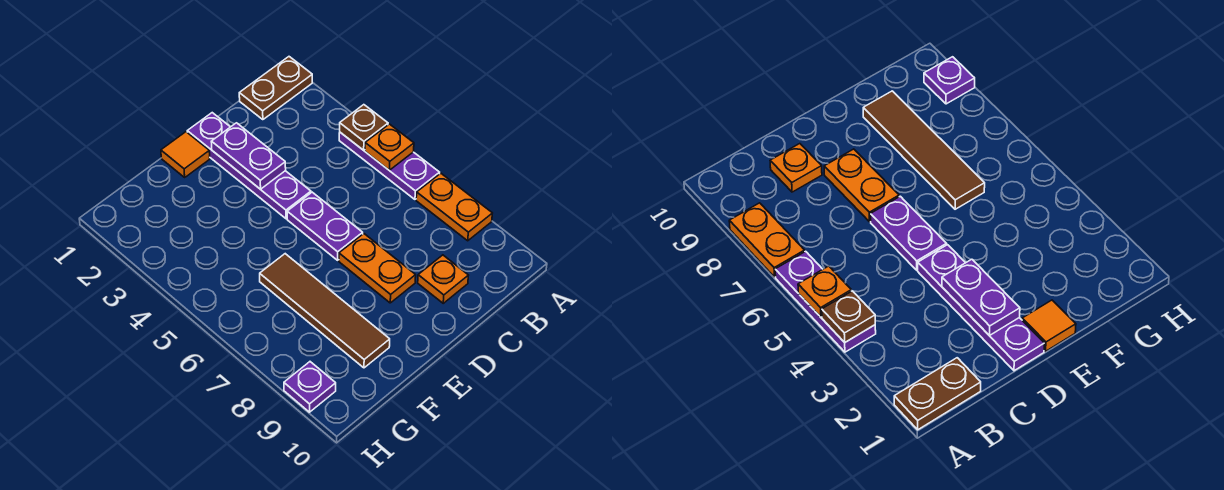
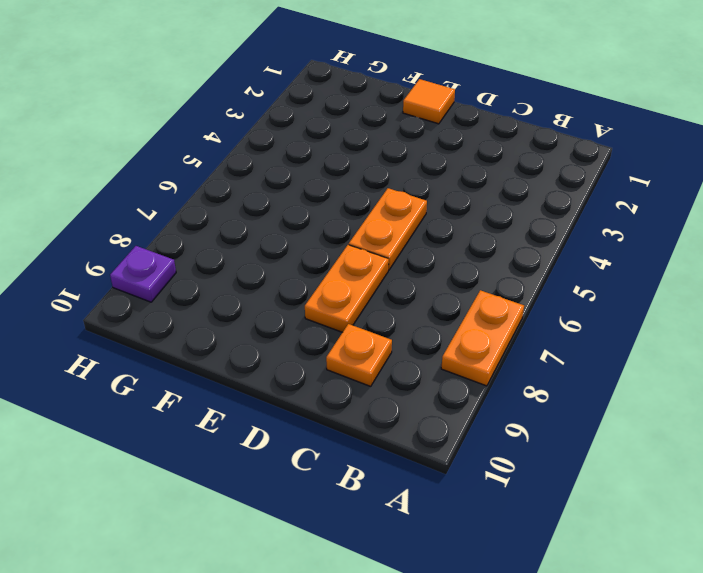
orange 1x2 plate [349,188,427,270] -> purple 1x2 plate [287,192,363,260]
none -> brown 1x2 plate [239,57,312,120]
none -> purple 1x3 plate [339,132,440,199]
none -> purple 1x4 plate [187,113,311,219]

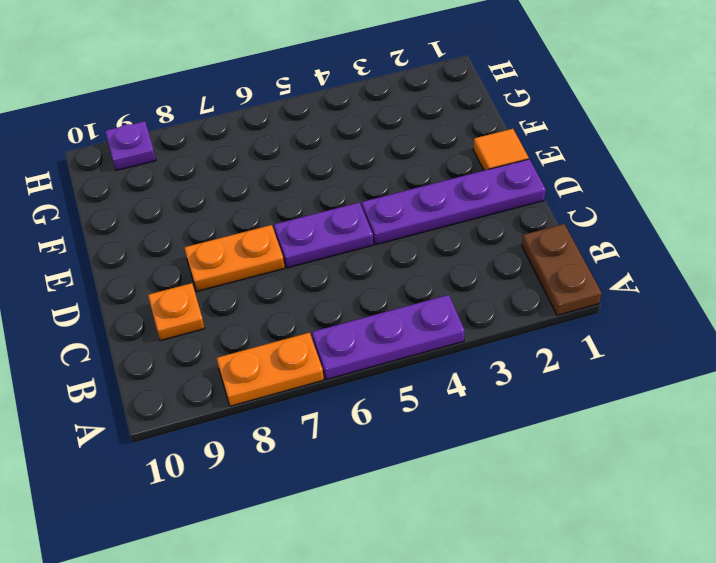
none -> brown 1x4 tile [260,254,390,368]
none -> brown 1x1 plate [340,105,388,150]
none -> orange 1x1 plate [365,124,414,170]

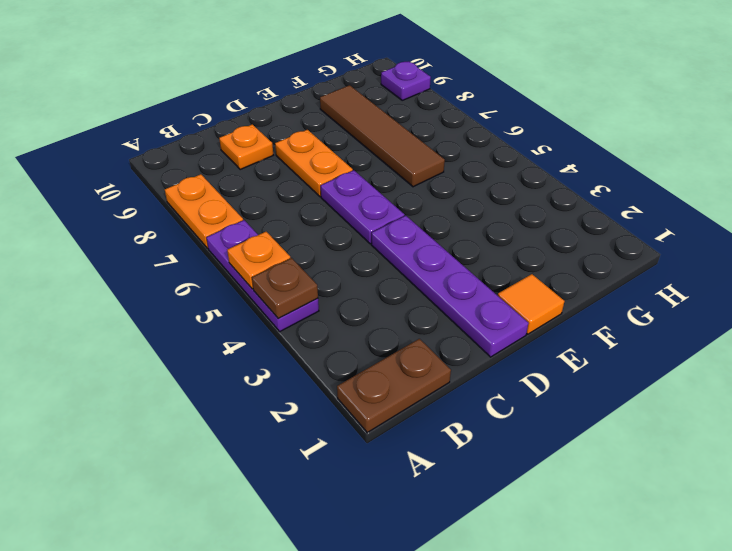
none -> purple 1x2 plate [211,123,286,189]

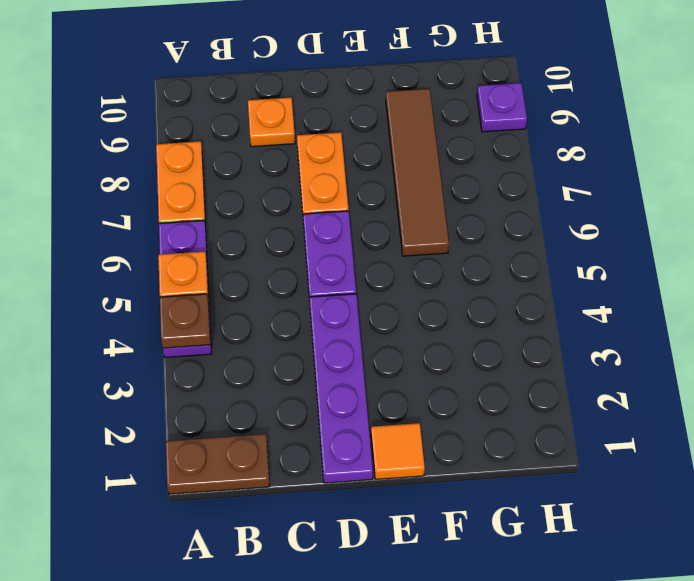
none -> purple 1x2 plate [211,123,286,189]

